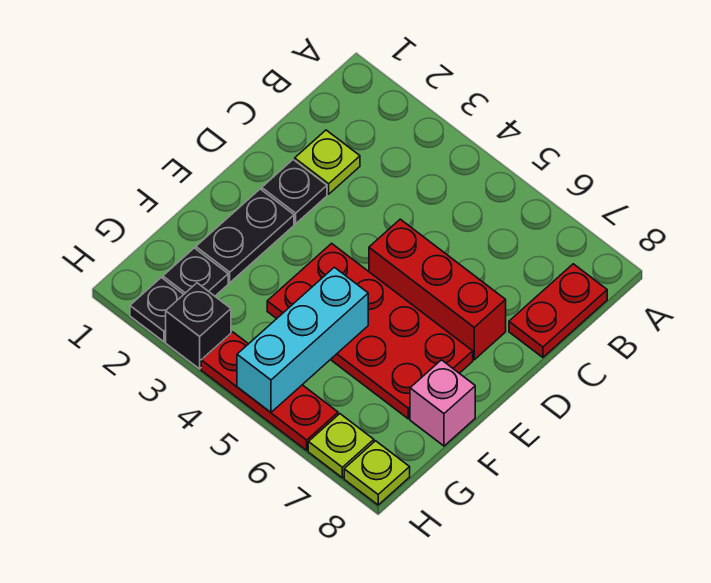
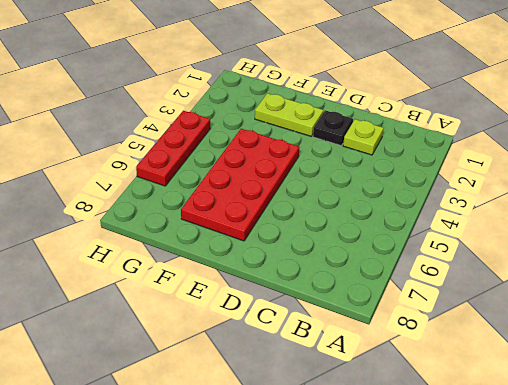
lime 1x2 plate [255,93,323,137] -> black 1x2 plate [196,189,294,283]
none -> red 1x2 plate [509,264,607,357]
none -> red 1x3 brick [369,219,506,360]
none -> pink 1x1 brick [410,360,475,446]

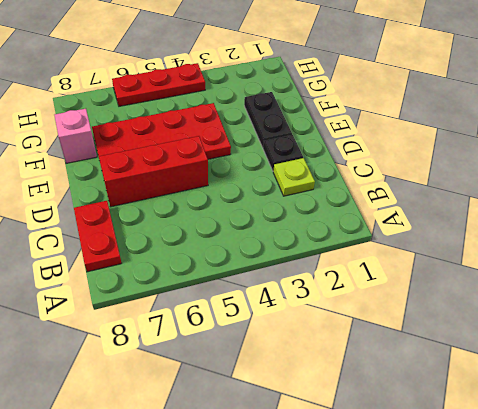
none -> black 1x1 plate [163,248,228,296]
none -> black 1x1 plate [130,278,184,342]
none -> black 1x1 brick [166,283,231,369]

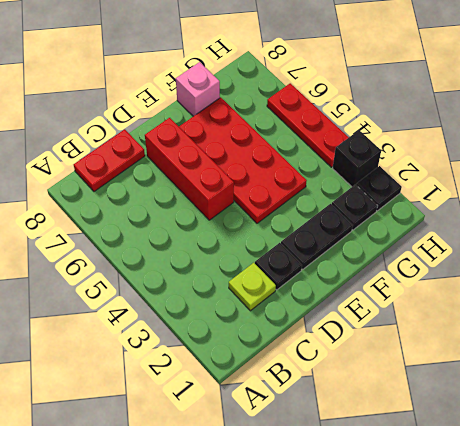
none -> lime 1x1 plate [308,414,374,478]
none -> lime 1x1 plate [344,441,410,505]
none -> cyan 1x3 brick [237,267,368,412]

